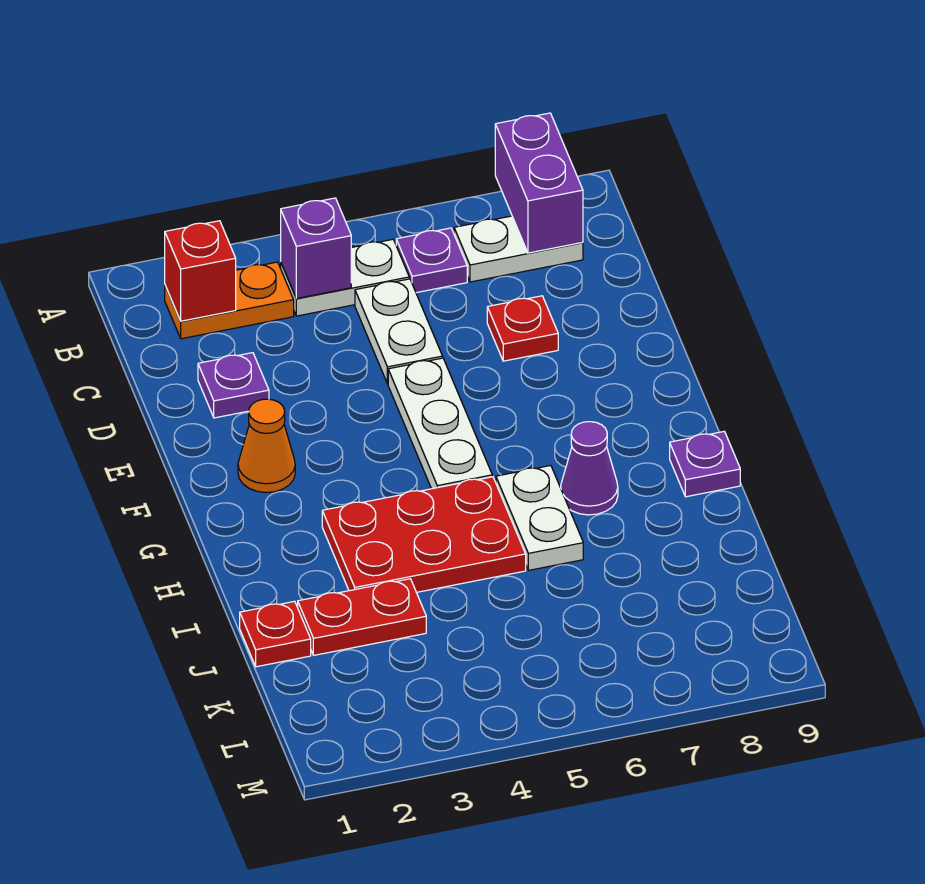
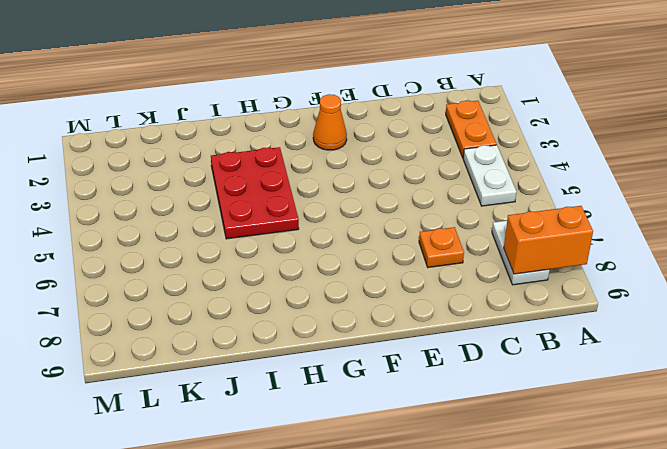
orange 1x2 brick [504,206,593,274] -> purple 1x2 brick [495,113,583,253]
orange 1x1 plate [419,227,464,268] -> red 1x1 plate [487,296,558,361]
none -> purple 1x1 plate [396,228,467,293]
none -> white 1x2 plate [355,279,443,384]
none -> purple 1x1 plate [198,353,269,418]

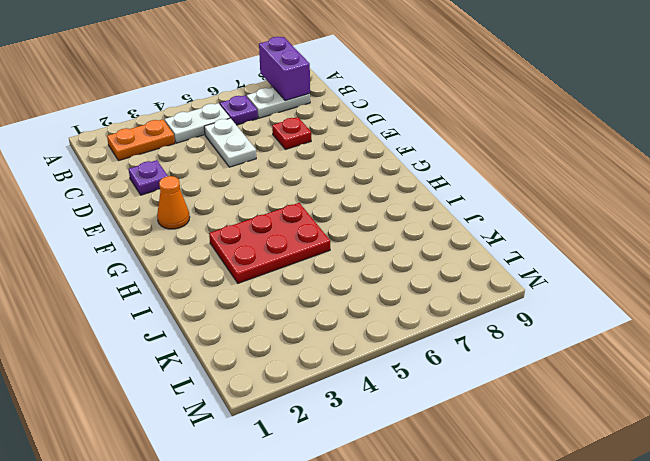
none -> white 1x3 plate [388,358,492,489]
none -> white 1x2 plate [496,466,583,570]
none -> purple 1x1 cone [561,422,618,515]

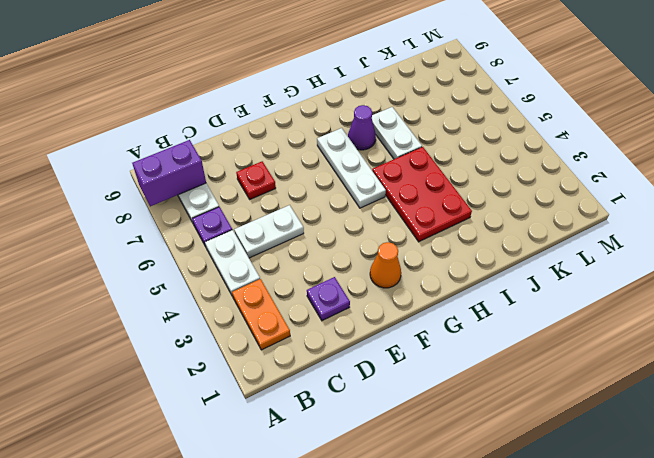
white 1x3 plate [317,128,386,208] -> white 1x3 plate turned to [388,358,492,489]
white 1x2 plate [372,107,422,159] -> white 1x2 plate turned to [496,466,583,570]
none -> purple 1x1 plate [670,431,740,497]
none -> red 1x1 plate [240,601,311,667]
none -> red 1x2 plate [298,579,426,655]

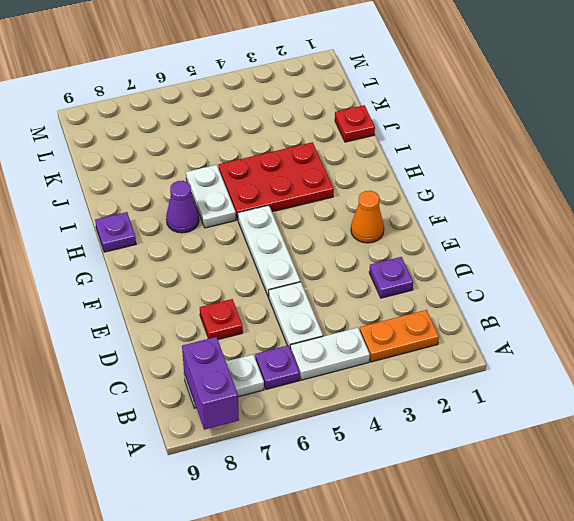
none -> red 1x2 plate [298,579,426,655]
none -> red 1x1 brick [165,221,236,321]
none -> purple 1x1 brick [281,198,351,299]

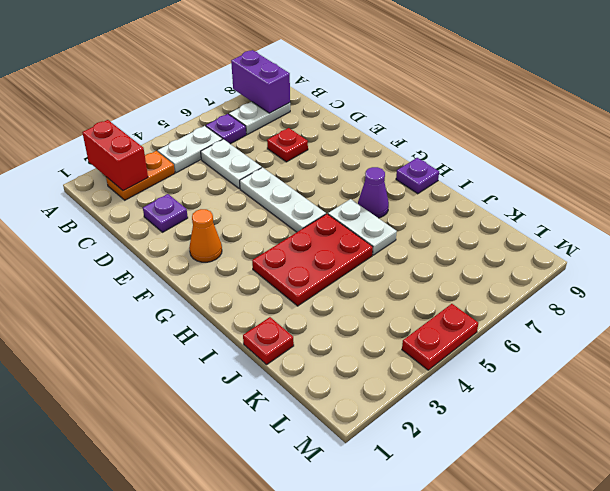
red 1x2 brick [82,120,148,191] -> red 1x1 brick [165,221,236,321]
red 1x2 plate [402,304,478,370] -> red 1x2 plate moved to [298,579,426,655]
none -> purple 1x1 brick [281,198,351,299]

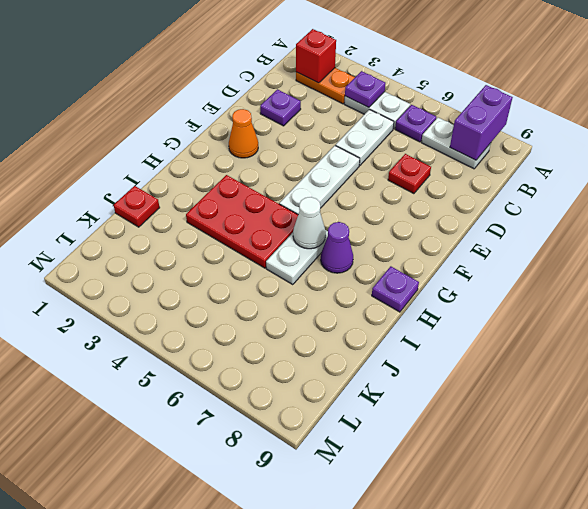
purple 1x1 plate [345,71,385,108] -> purple 1x1 brick [281,198,351,299]
white 1x1 cone [293,197,326,249] -> none
none -> red 1x2 plate [298,579,426,655]

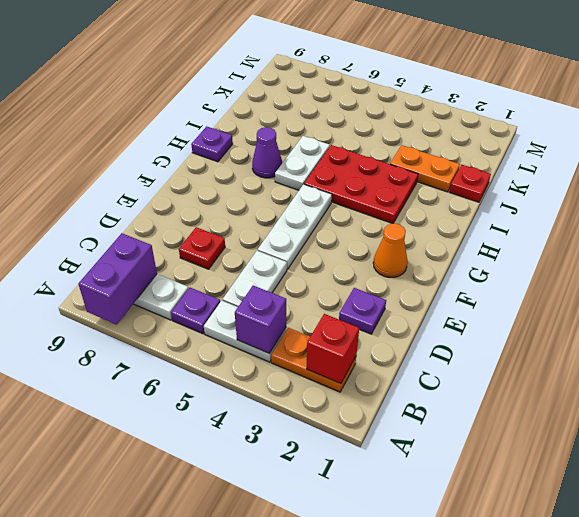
orange 1x2 plate [390,145,460,192] -> red 1x2 plate [298,579,426,655]

